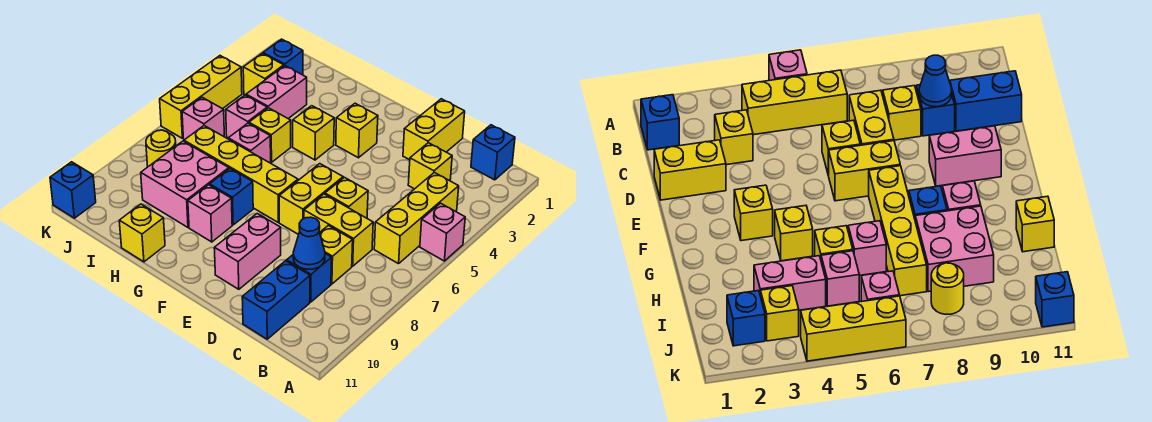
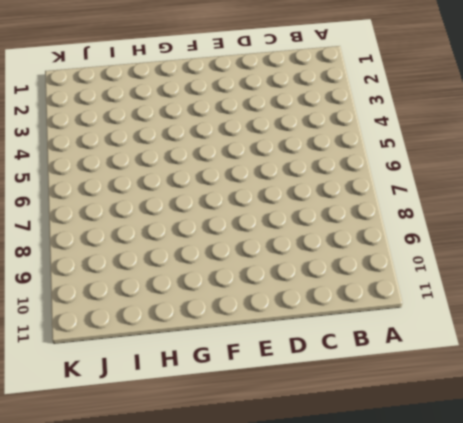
none -> pink 1x1 brick [420,203,465,261]
none -> blue 1x1 brick [471,125,515,180]
none -> yellow 1x3 brick [374,173,459,264]
none -> yellow 1x1 brick [408,143,452,189]

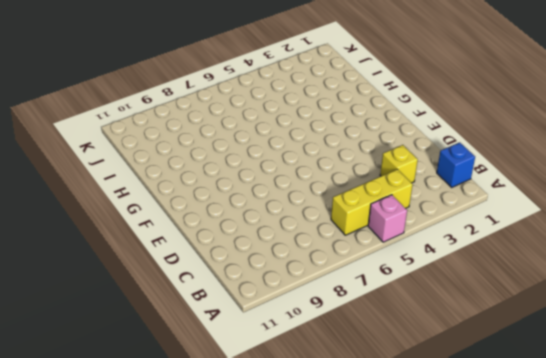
none -> yellow 1x2 brick [304,194,373,266]
none -> yellow 1x1 brick [320,225,353,284]
none -> blue 1x1 brick [287,254,332,302]
none -> blue 1x2 brick [242,261,310,339]

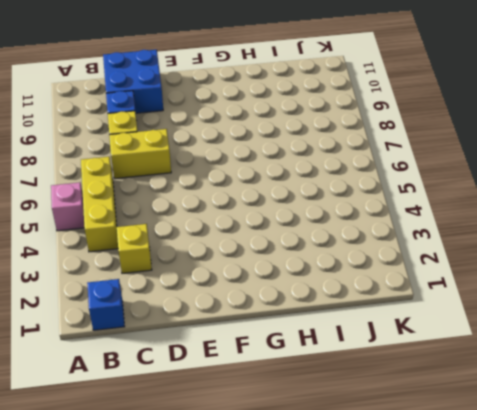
blue 2x2 brick [103,50,163,113] -> blue 1x2 brick [242,261,310,339]
none -> yellow 1x2 brick [403,99,465,160]
none -> yellow 1x1 brick [325,177,368,218]
none -> yellow 1x2 brick [279,164,343,235]
none -> pink 1x2 brick [214,214,281,289]

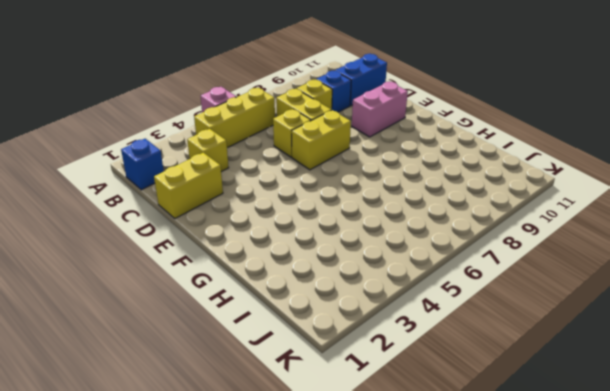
none -> yellow 1x1 brick [336,103,378,158]
none -> yellow 1x4 brick [184,126,298,222]
none -> yellow 1x1 brick [293,106,334,160]
none -> blue 1x1 brick [210,169,253,225]

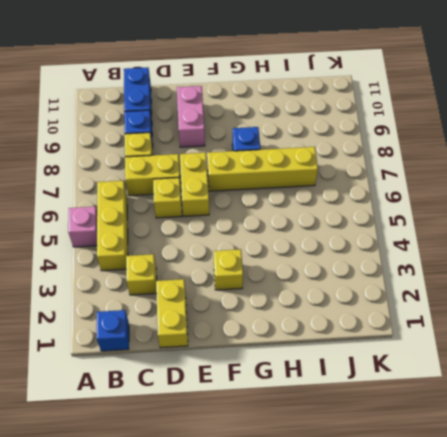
none -> yellow 1x1 brick [293,106,334,160]
none -> pink 1x1 brick [188,185,232,242]
none -> yellow 1x1 brick [249,108,291,162]
none -> pink 1x1 brick [228,123,271,163]

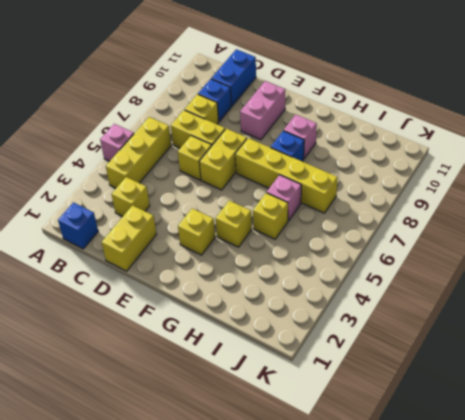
none -> pink 2x2 brick [141,141,229,227]
none -> yellow 1x1 brick [119,204,165,262]
none -> pink 1x2 brick [246,66,307,119]
none -> pink 1x1 brick [226,95,267,138]

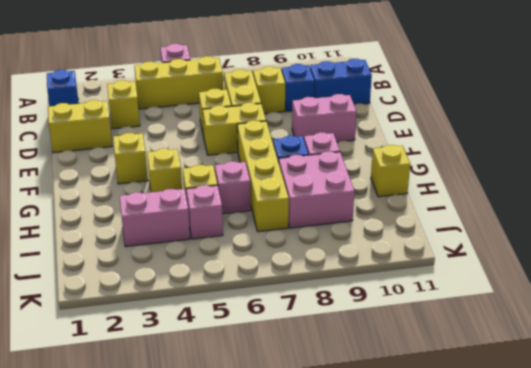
none -> blue 1x1 brick [263,39,303,75]
none -> yellow 1x1 brick [243,53,284,95]
none -> pink 1x1 brick [182,97,224,140]
none -> yellow 1x1 round brick [146,130,176,167]

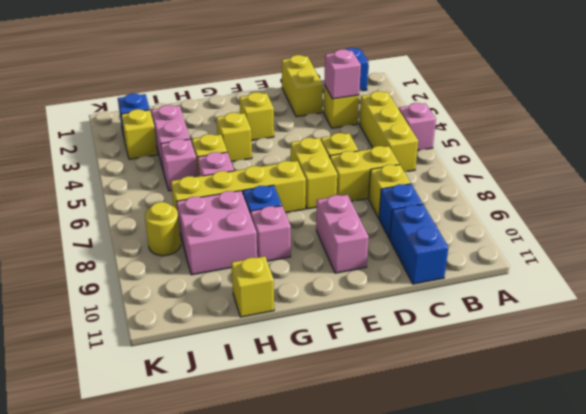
pink 1x1 brick [324,49,361,99] -> pink 1x1 brick moved to [182,97,224,140]
none -> yellow 1x3 brick [160,56,242,138]
none -> blue 1x1 brick [50,162,96,218]
none -> blue 1x1 cone [293,217,325,269]

